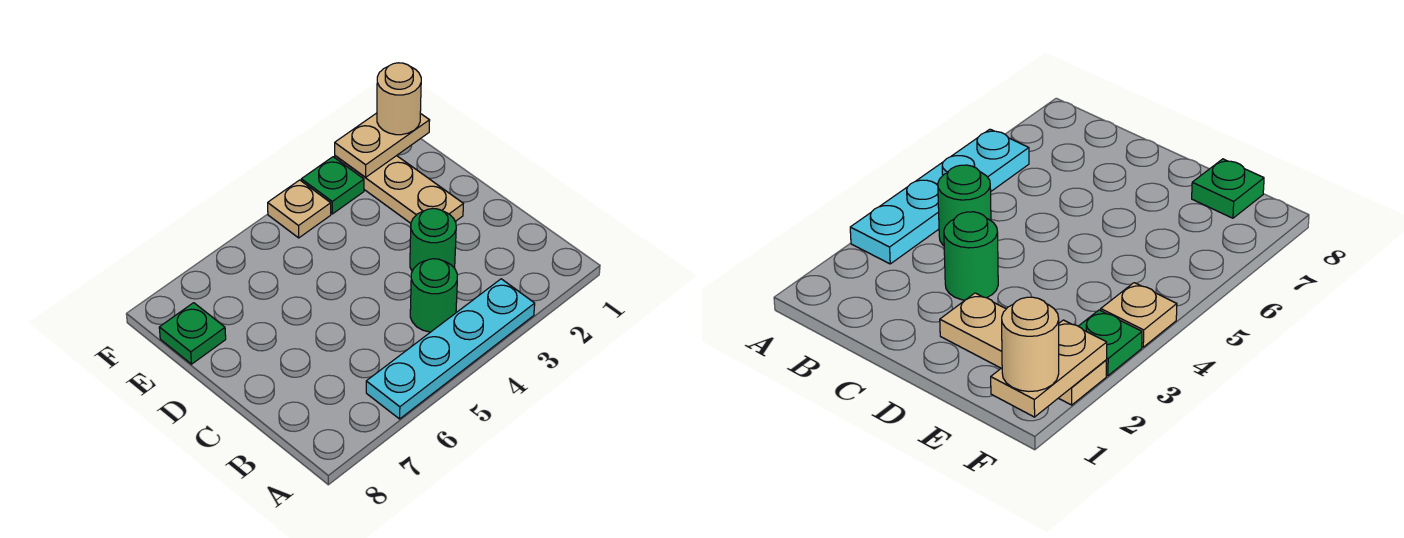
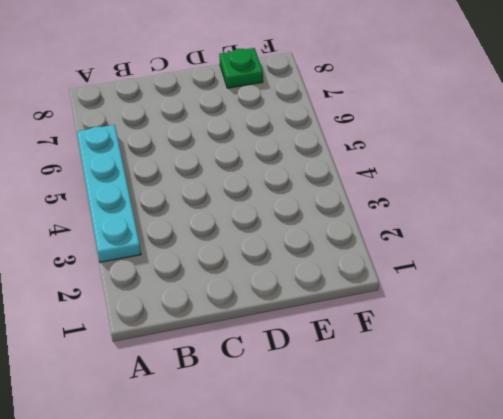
none -> green 1x1 round brick [410,259,457,332]
none -> green 1x1 round brick [410,209,456,271]

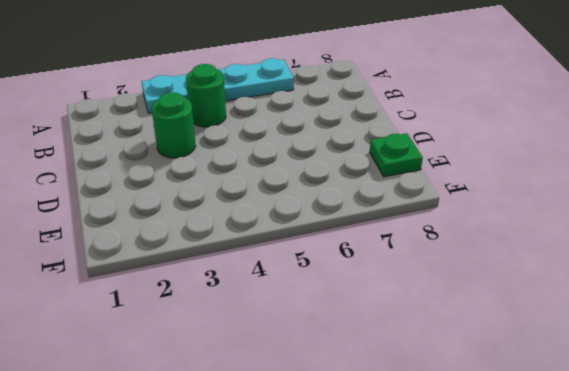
none -> tan 1x3 plate [335,156,463,223]
none -> green 1x1 plate [301,157,364,214]

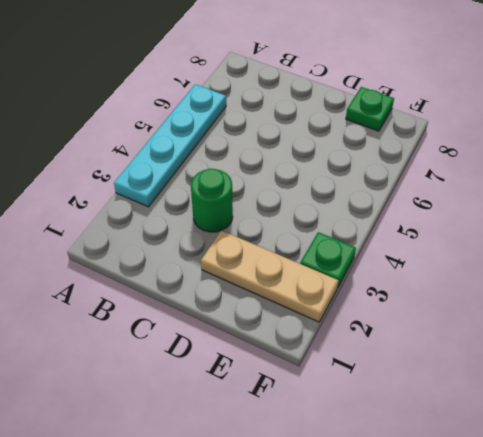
none -> green 1x1 round brick [410,259,457,332]
none -> tan 1x1 plate [268,180,331,238]

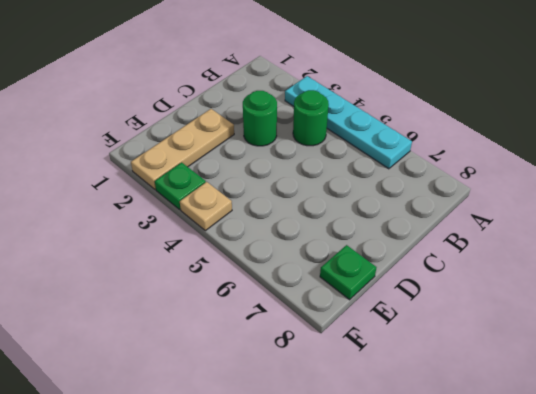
none -> tan 1x2 plate [335,113,430,177]
none -> tan 1x1 round brick [377,63,421,135]

